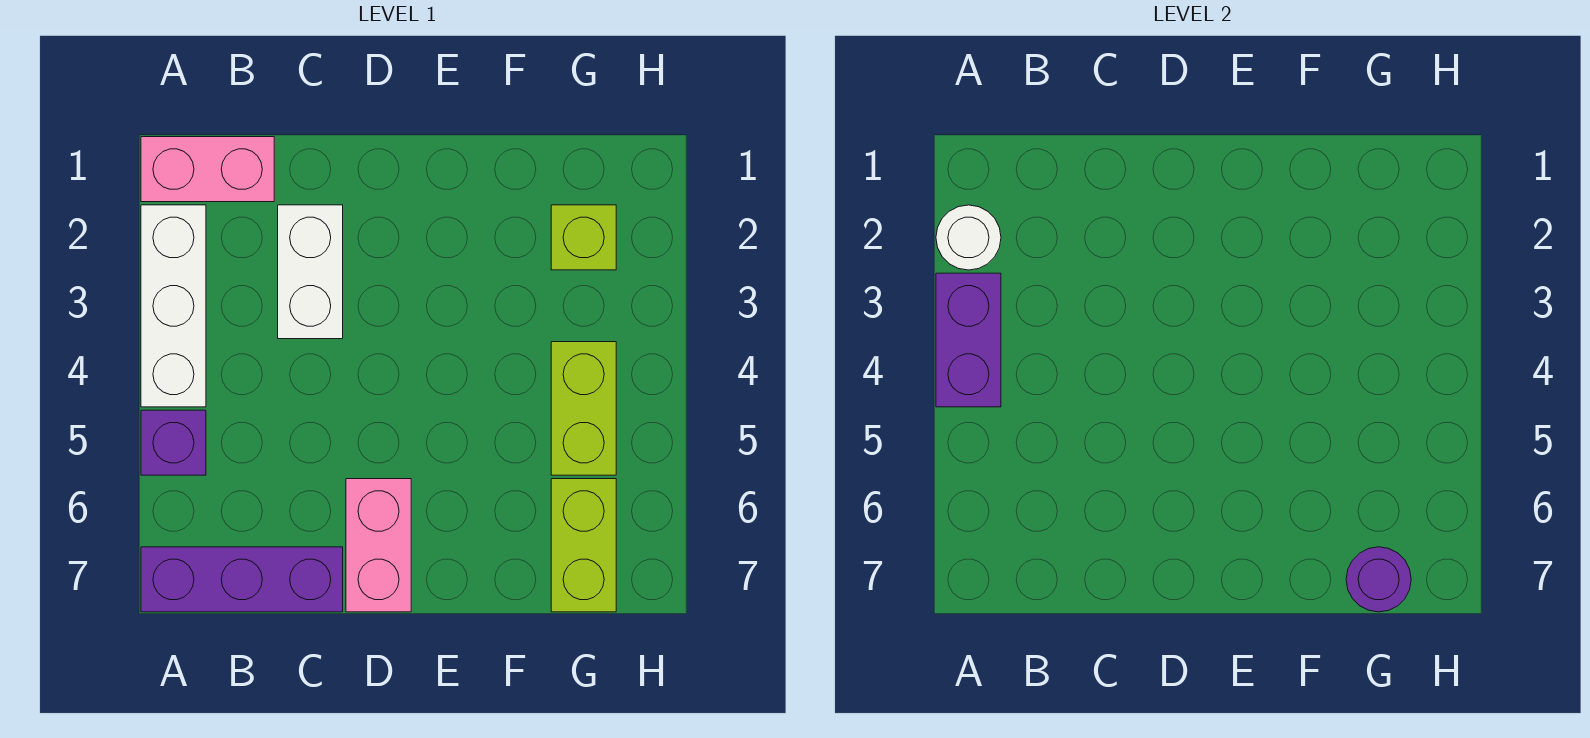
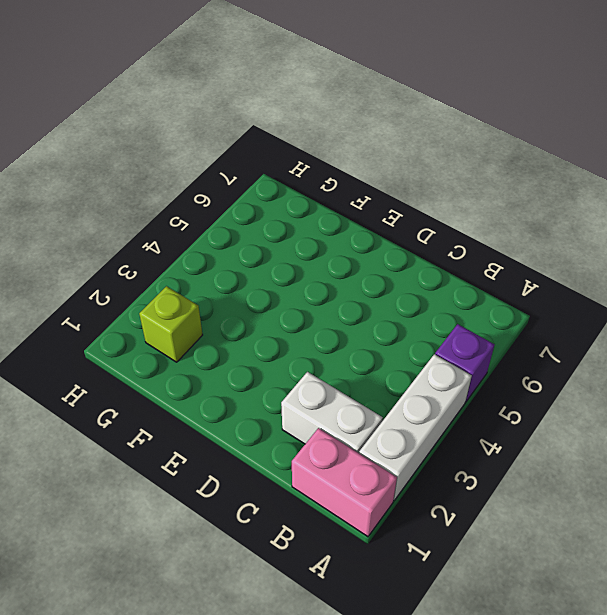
white 1x2 brick [281,372,383,453] -> white 1x2 brick turned to [278,205,343,339]
none -> purple 1x3 brick [141,547,343,612]
none -> pink 1x2 brick [346,479,411,612]
none -> lime 1x2 brick [551,342,616,475]

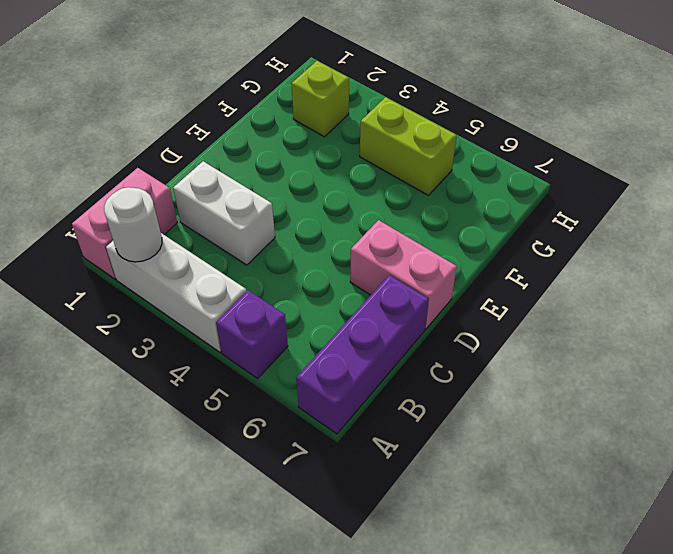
none -> lime 1x2 brick [551,479,616,612]
none -> purple 1x2 brick [936,273,1001,407]
none -> purple 1x1 round brick [1346,547,1411,612]

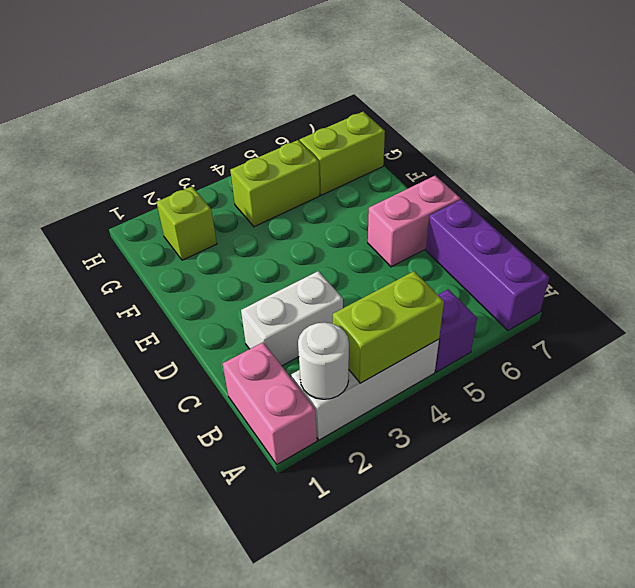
lime 1x2 brick [333,271,444,383] -> purple 1x2 brick [936,273,1001,407]
none -> purple 1x1 round brick [1346,547,1411,612]

